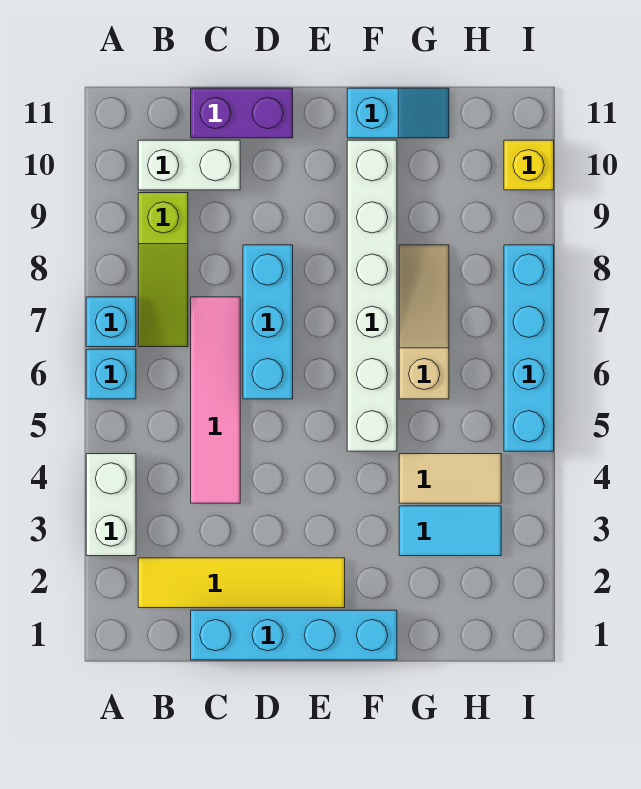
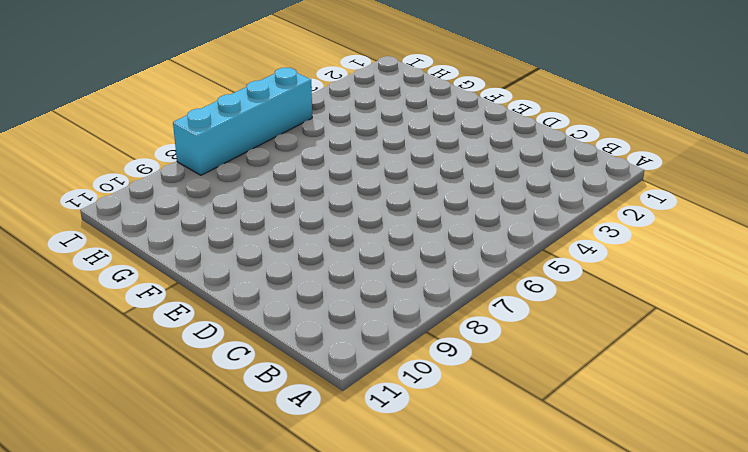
none -> white 1x2 brick [86,454,136,556]
none -> cyan 1x1 brick [86,349,136,399]
none -> cyan 1x1 brick [86,297,136,347]

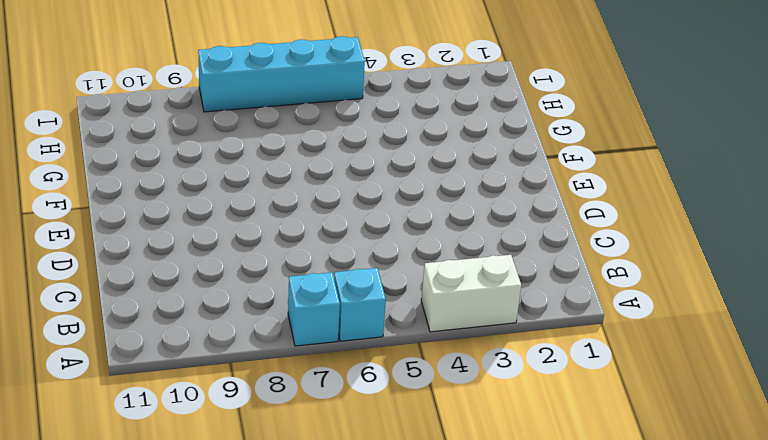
none -> yellow 1x4 tile [138,558,345,608]
none -> lime 1x3 slope [138,193,188,347]
none -> white 1x2 brick [138,140,240,190]

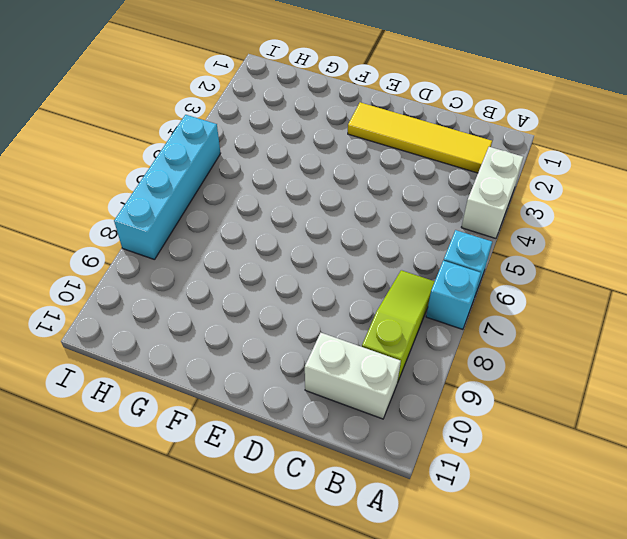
none -> cyan 1x4 brick [191,610,397,660]
none -> pink 1x4 tile [191,297,240,503]
none -> purple 1x2 brick [191,88,293,138]

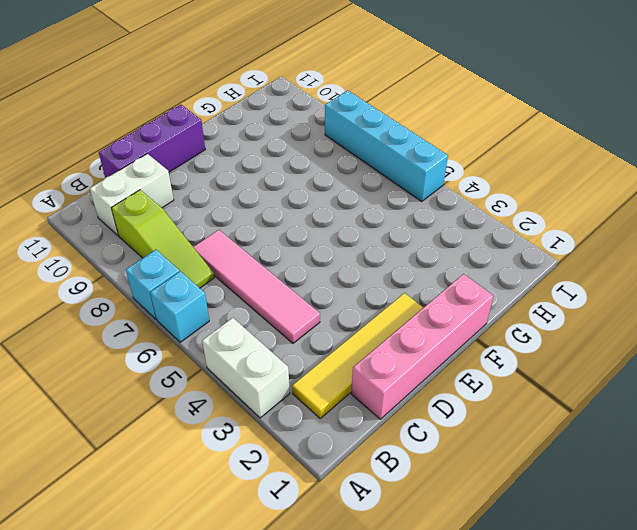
pink 1x4 brick [351,274,494,419] -> cyan 1x4 brick [191,610,397,660]
purple 1x3 brick [99,105,205,178] -> purple 1x2 brick [191,88,293,138]
none -> cyan 1x3 brick [243,245,293,399]
none -> white 1x6 brick [347,140,397,451]
none -> cyan 1x2 slope [347,88,449,138]

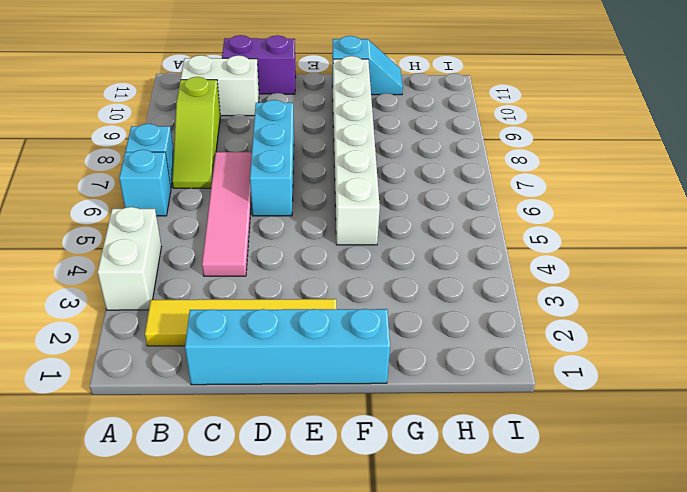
none -> cyan 1x2 tile [399,506,501,556]
none -> tan 1x2 tile [399,454,501,503]
none -> tan 1x3 slope [399,245,449,399]

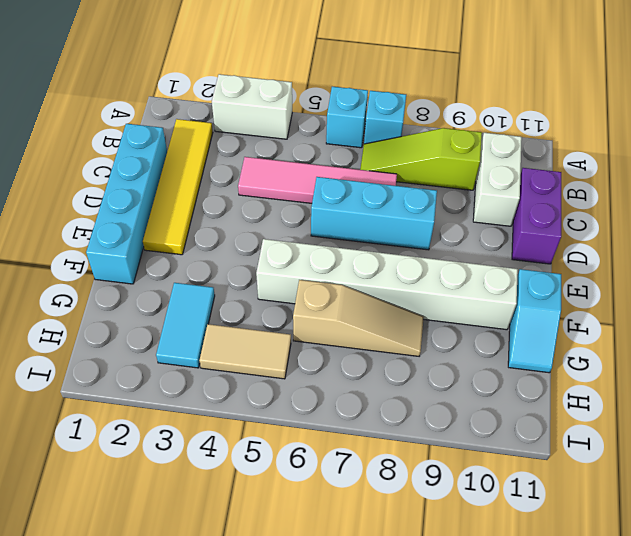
tan 1x2 tile [199,324,291,379] -> tan 1x2 tile turned to [399,454,501,503]
none -> cyan 1x4 brick [504,245,554,451]
none -> yellow 1x1 brick [504,140,554,190]

